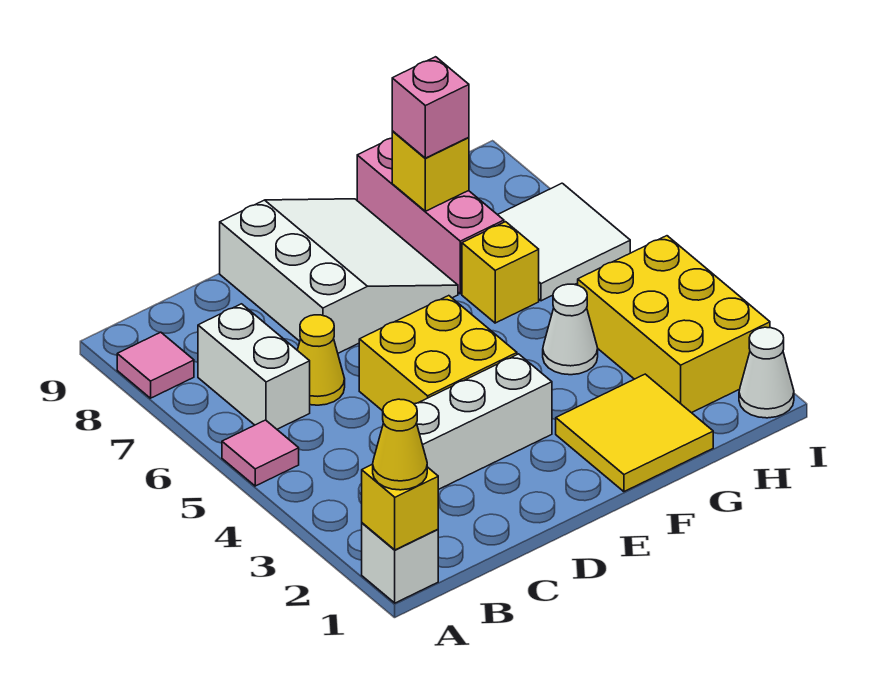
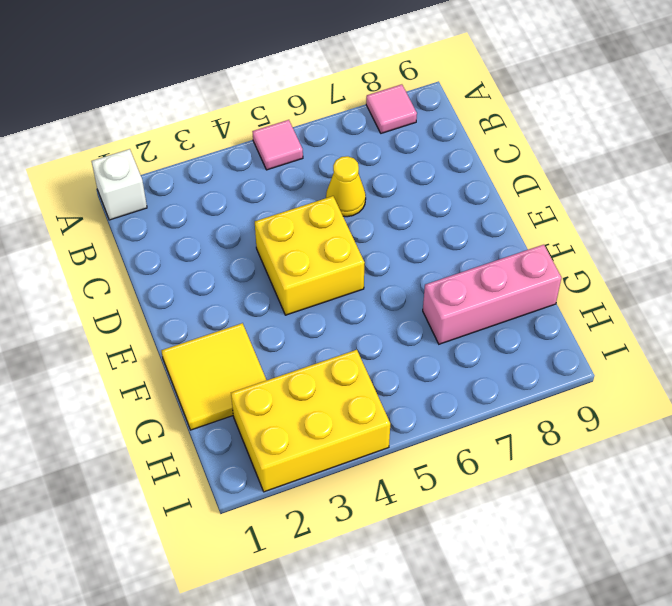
none -> white 1x2 brick [198,304,310,429]
none -> white 1x3 brick [414,354,552,490]
none -> white 3x3 slope [220,199,458,353]

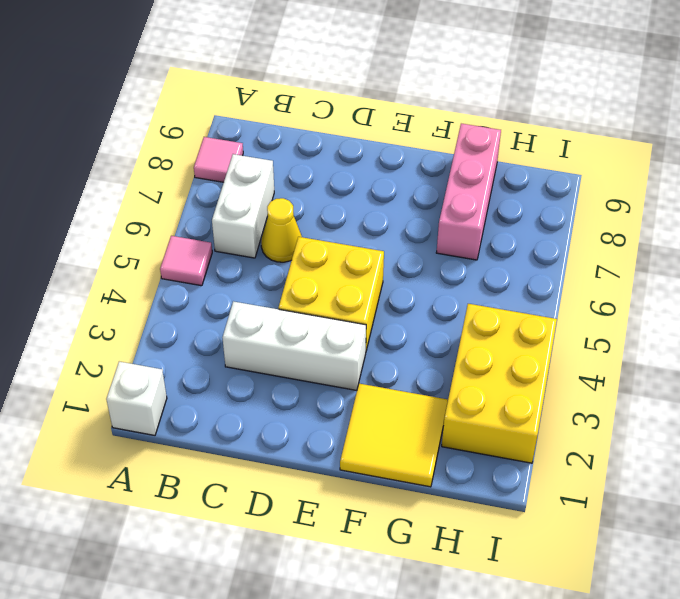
none -> white 3x3 slope [220,199,458,353]
none -> white 1x1 cone [543,284,598,375]
none -> yellow 1x1 brick [462,222,539,323]

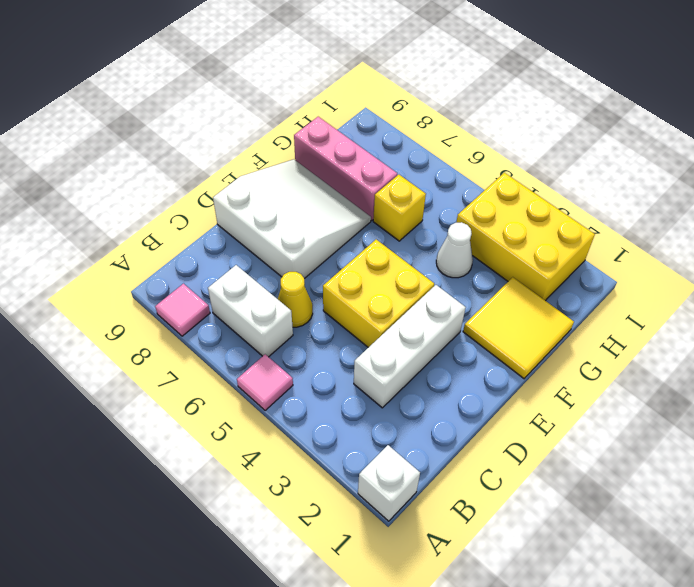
none -> white 2x2 tile [498,183,630,301]
none -> white 1x1 cone [739,327,794,418]
none -> yellow 1x1 brick [362,464,438,550]

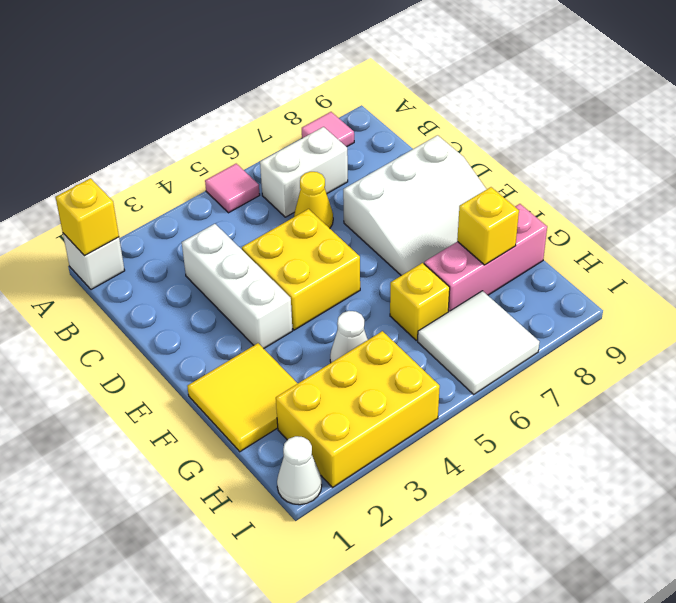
none -> yellow 1x1 cone [373,399,427,490]
none -> pink 1x1 brick [392,57,469,158]

